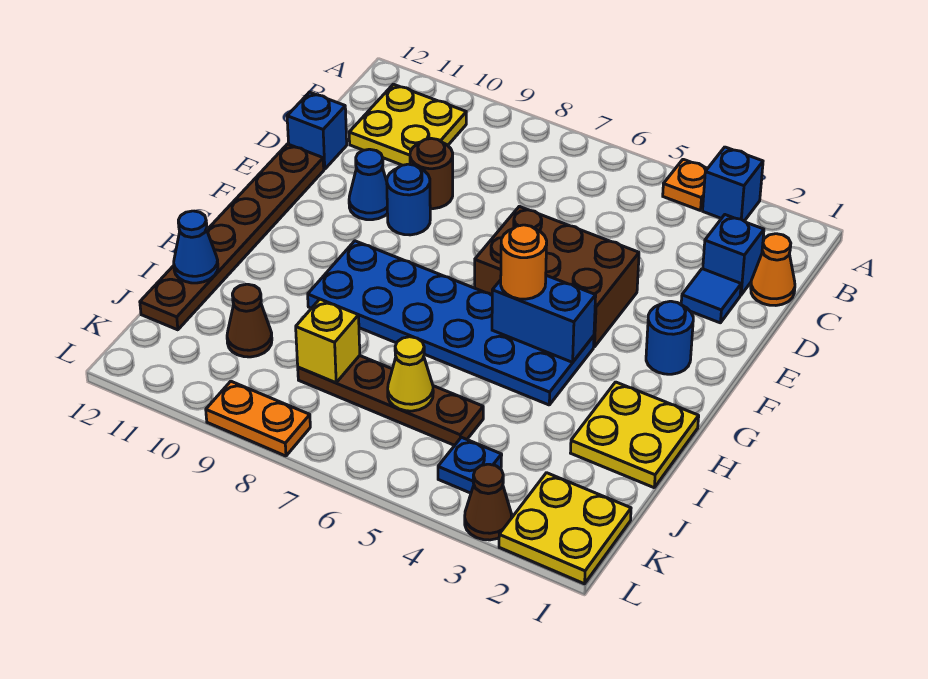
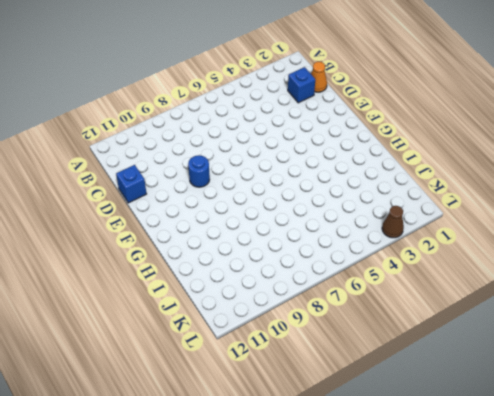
none -> blue 1x1 brick [703,147,763,221]
none -> orange 1x1 plate [663,159,708,211]
none -> yellow 2x2 plate [349,84,466,165]

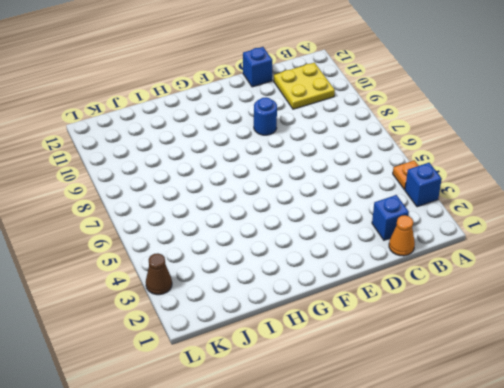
none -> blue 1x1 tile [681,269,741,323]
none -> brown 1x1 round brick [410,138,453,209]
none -> brown 2x3 brick [475,206,639,347]

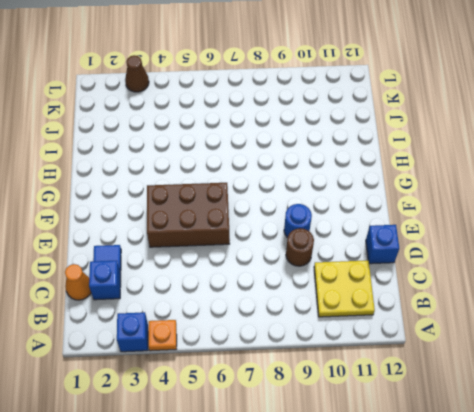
none -> blue 1x1 cone [349,149,388,220]
none -> brown 1x6 plate [140,144,324,330]
none -> blue 1x1 round brick [646,301,693,374]

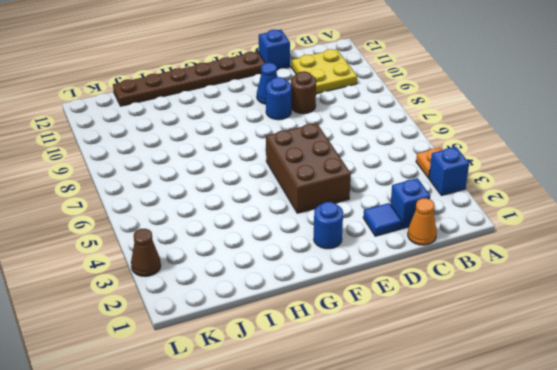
none -> blue 2x6 plate [308,241,594,405]
none -> yellow 2x2 plate [571,382,699,488]
none -> brown 1x4 plate [298,356,483,445]

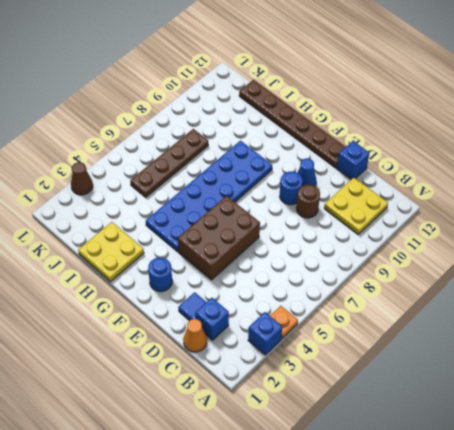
none -> brown 1x1 cone [227,284,272,357]
none -> yellow 2x2 plate [499,473,631,584]
none -> blue 1x1 plate [438,437,502,493]

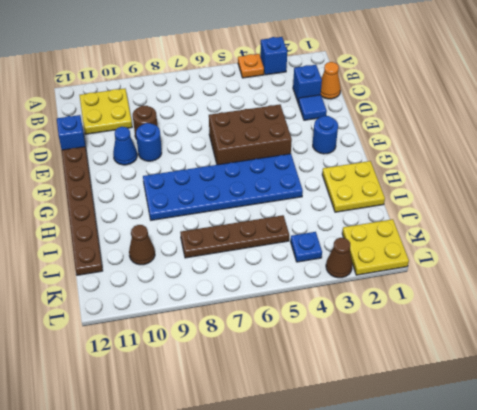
none -> orange 1x2 plate [206,381,310,456]
none -> blue 1x2 brick [492,275,596,362]
none -> blue 1x1 cone [174,211,218,283]

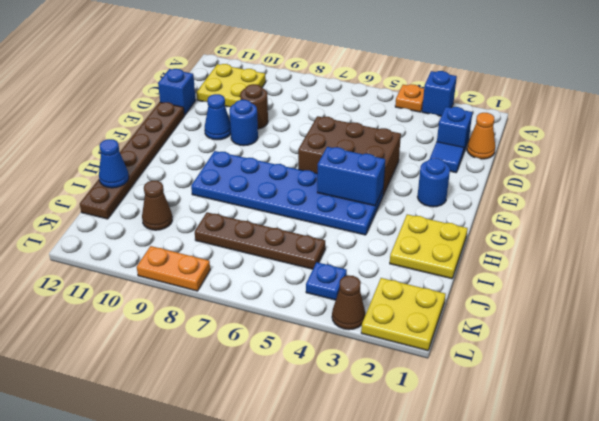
none -> yellow 1x1 cone [388,337,433,411]
none -> yellow 1x1 brick [296,299,360,383]
none -> orange 1x1 round brick [501,225,547,299]

